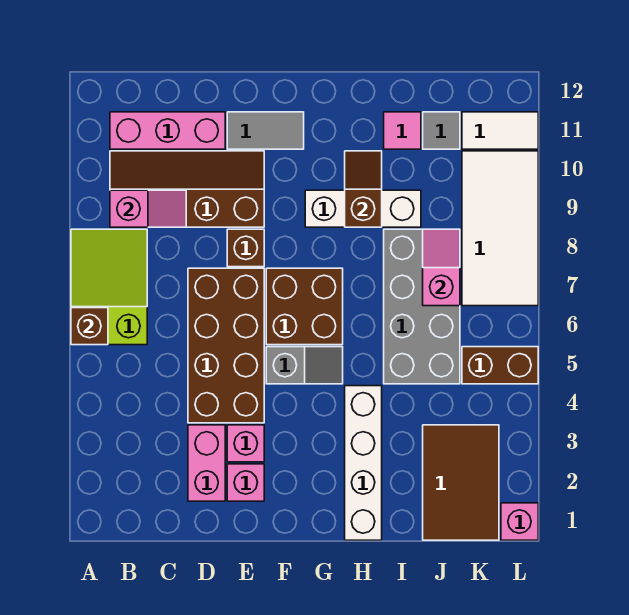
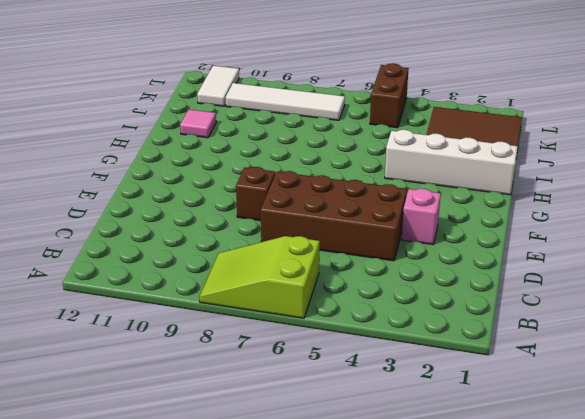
white 1x4 tile [226,83,345,120] -> white 2x4 tile [462,151,538,306]
none -> brown 2x4 slope [110,151,264,227]
none -> pink 1x3 brick [110,112,225,149]
none -> pink 1x2 brick [188,425,225,501]

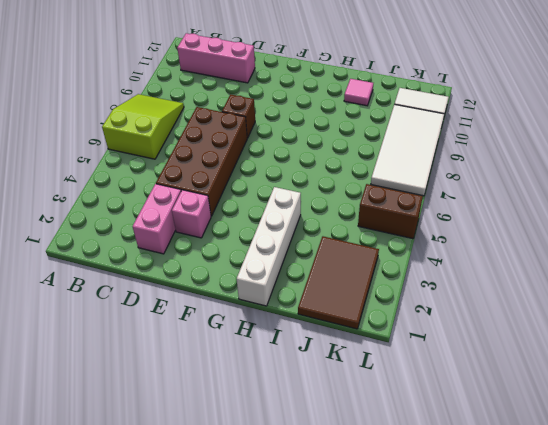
none -> brown 2x4 slope [110,151,264,227]
none -> pink 1x1 brick [227,464,264,501]
none -> grey 1x2 tile [227,112,304,149]

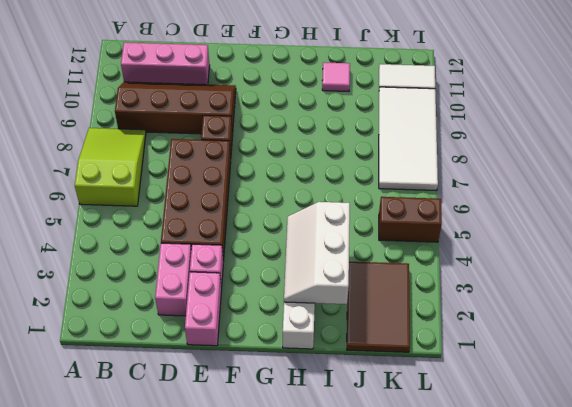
pink 1x2 brick [185,272,221,346] -> pink 1x1 brick [227,464,264,501]
white 2x3 slope [284,202,350,304] -> none
none -> grey 1x2 tile [227,112,304,149]
none -> grey 1x2 slope [266,347,343,384]
none -> brown 2x2 brick [266,268,343,345]

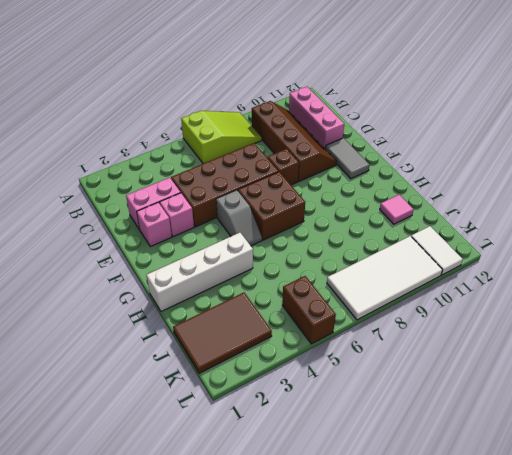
none -> white 1x3 brick [305,190,421,227]
none -> grey 2x4 brick [384,229,460,384]
none -> grey 1x1 tile [423,112,460,149]

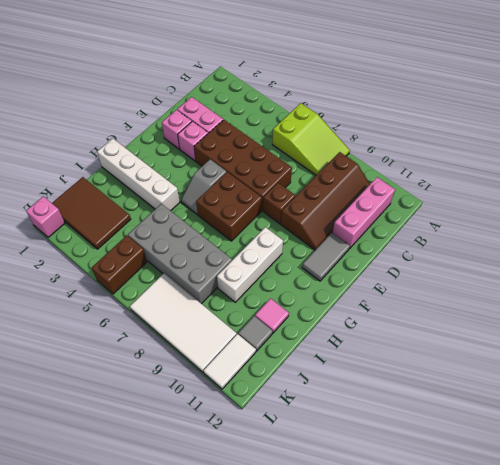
none -> brown 1x1 brick [71,308,108,345]
none -> pink 1x2 slope [110,190,186,227]
none -> brown 1x2 slope [345,151,382,227]

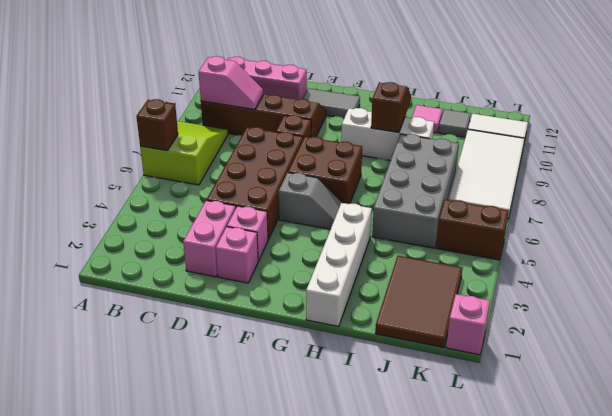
none -> pink 1x2 slope [423,229,460,306]

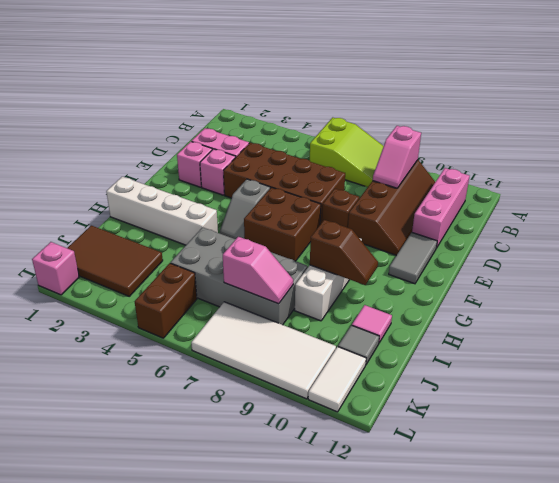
none -> brown 1x1 brick [71,308,108,345]

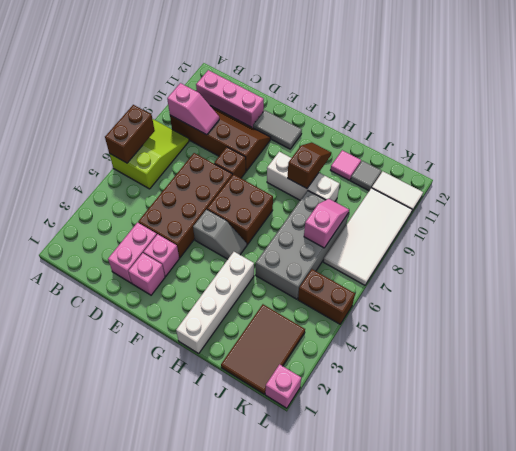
brown 1x2 brick [105,105,155,163] -> brown 1x1 brick [71,308,108,345]

